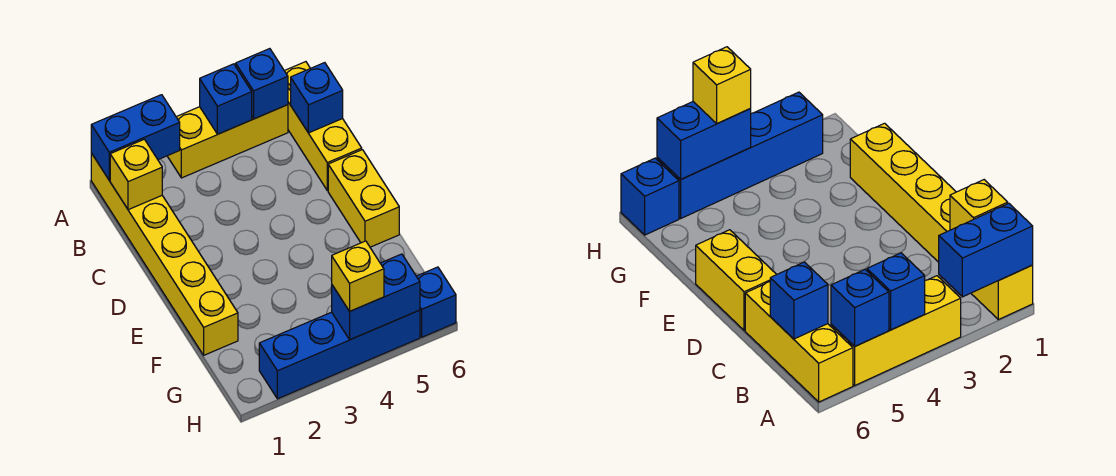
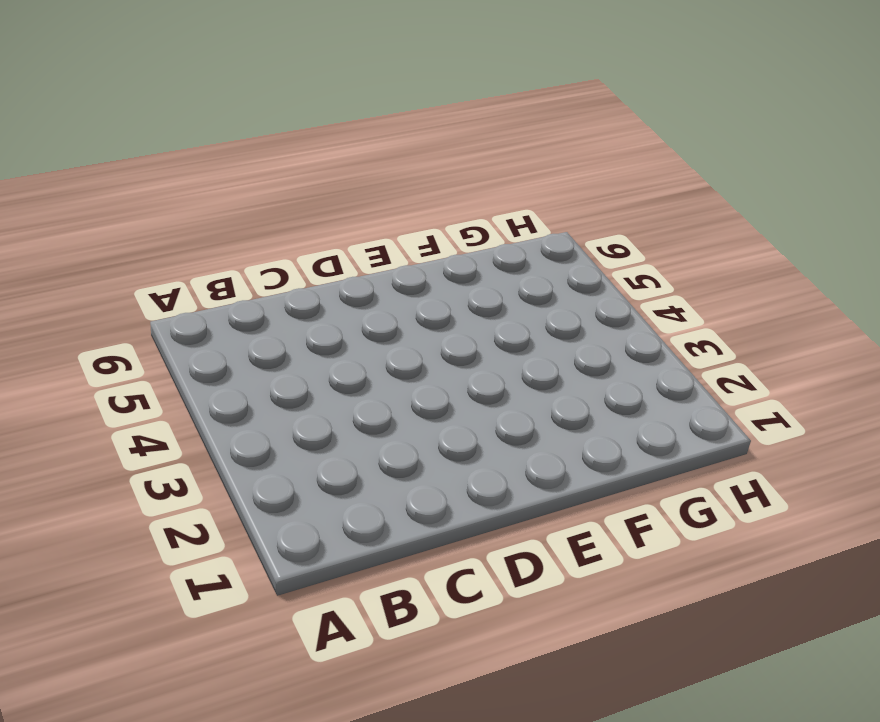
none -> yellow 1x6 brick [91,153,238,355]
none -> yellow 1x3 brick [168,105,288,178]
none -> yellow 1x3 brick [285,62,362,191]

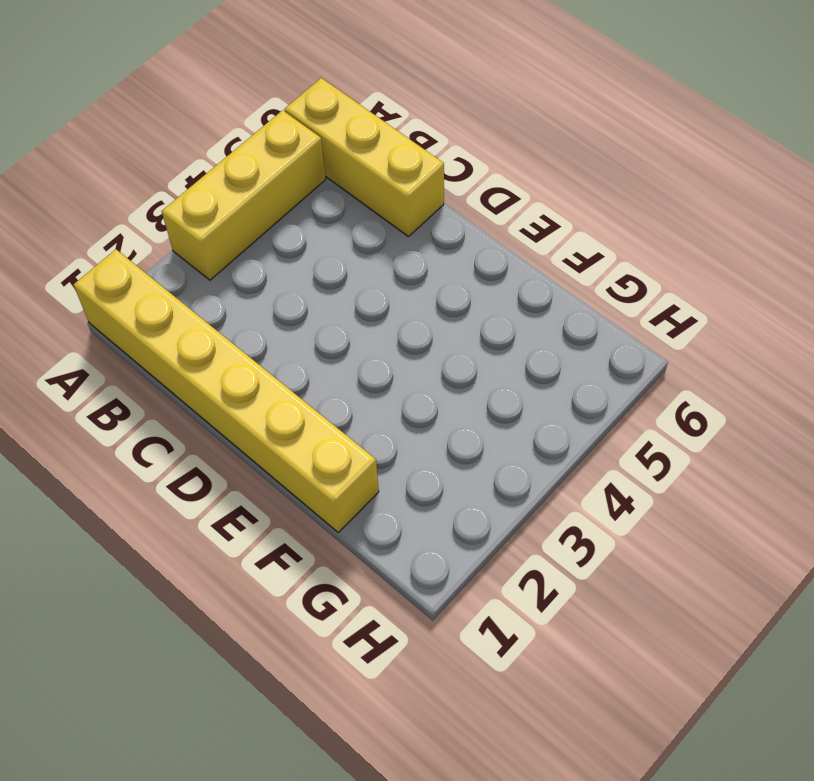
none -> yellow 1x2 brick [328,150,399,247]
none -> blue 1x4 brick [259,310,420,399]
none -> blue 1x1 brick [416,267,456,337]

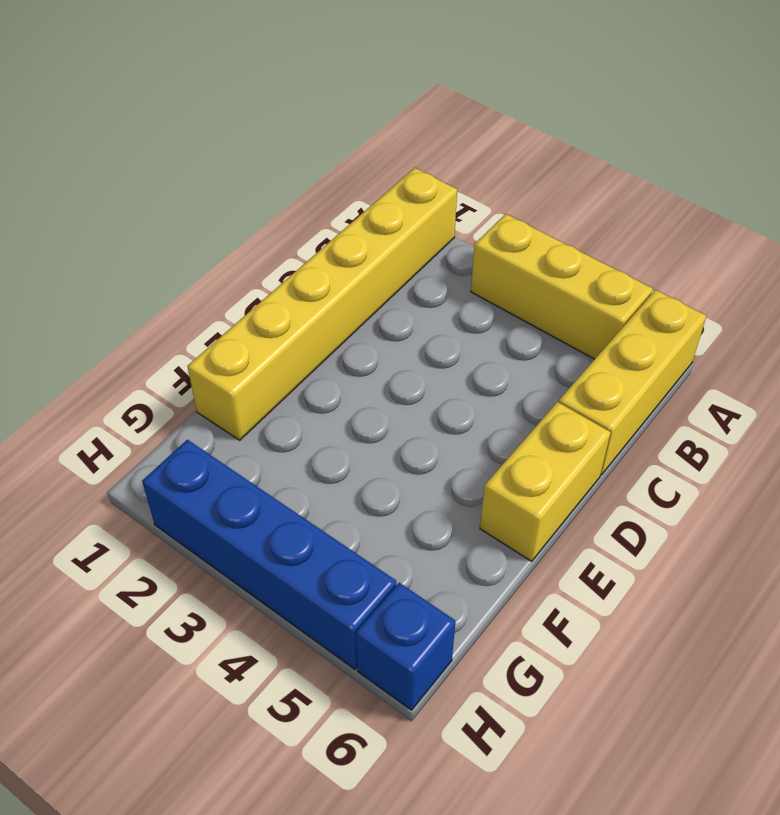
none -> blue 1x2 brick [91,95,180,180]
none -> blue 1x1 brick [200,64,252,134]
none -> blue 1x1 brick [236,49,288,119]

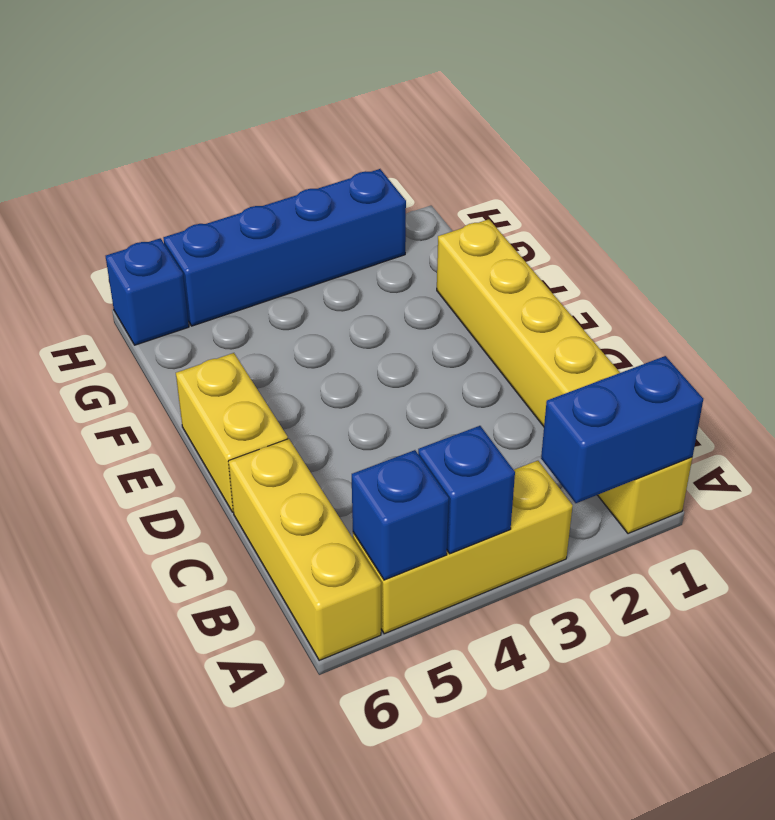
none -> yellow 1x1 brick [110,139,162,210]
none -> blue 1x1 brick [291,63,343,133]
none -> blue 1x2 brick [332,254,420,340]

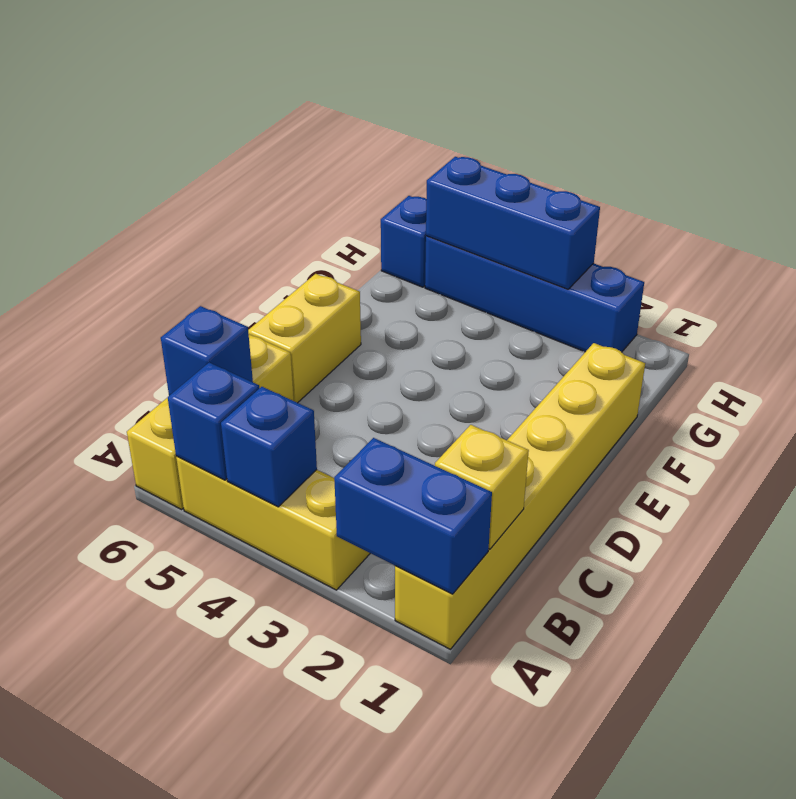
blue 1x3 brick [426,157,600,289] -> blue 1x2 brick [332,254,420,340]
none -> yellow 1x1 brick [332,241,384,311]

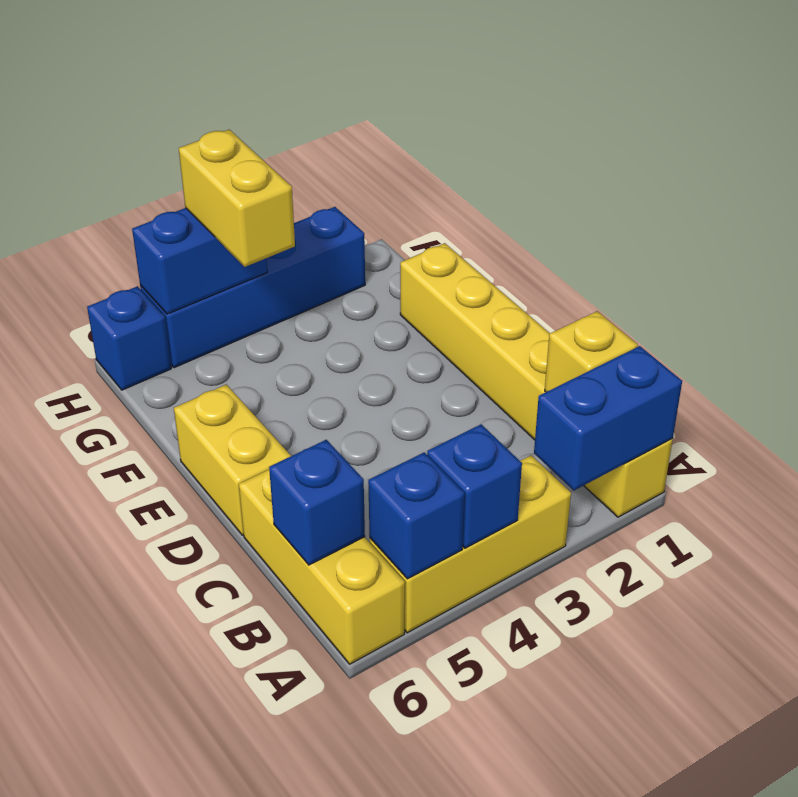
yellow 1x2 brick [179,130,295,267] -> yellow 1x1 brick [332,241,384,311]

